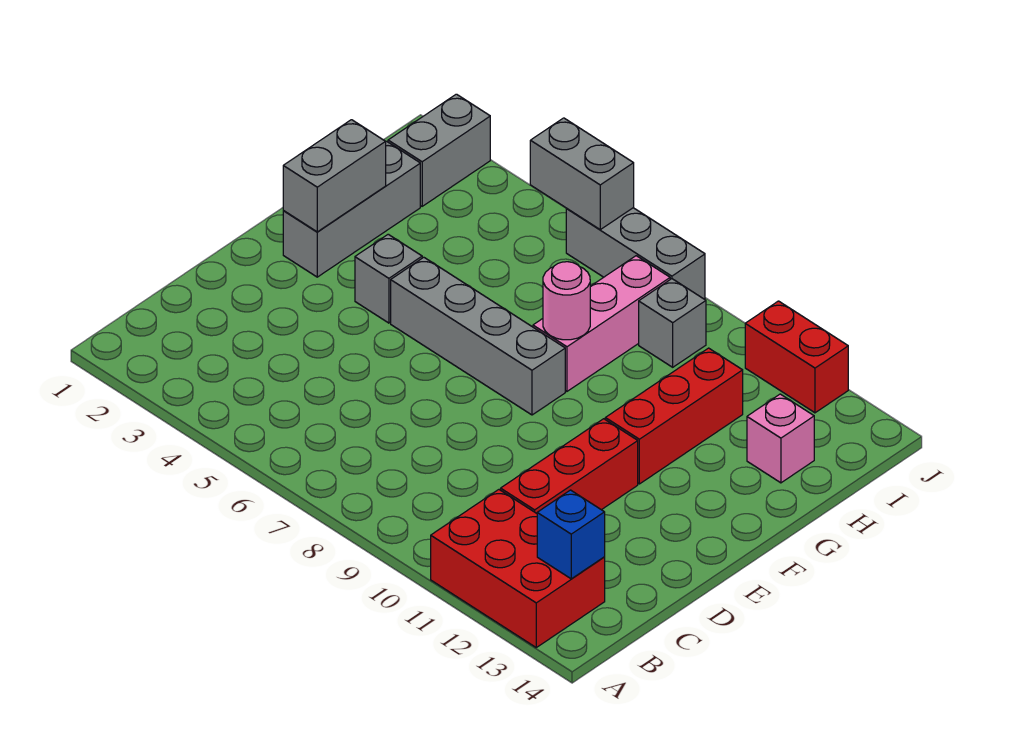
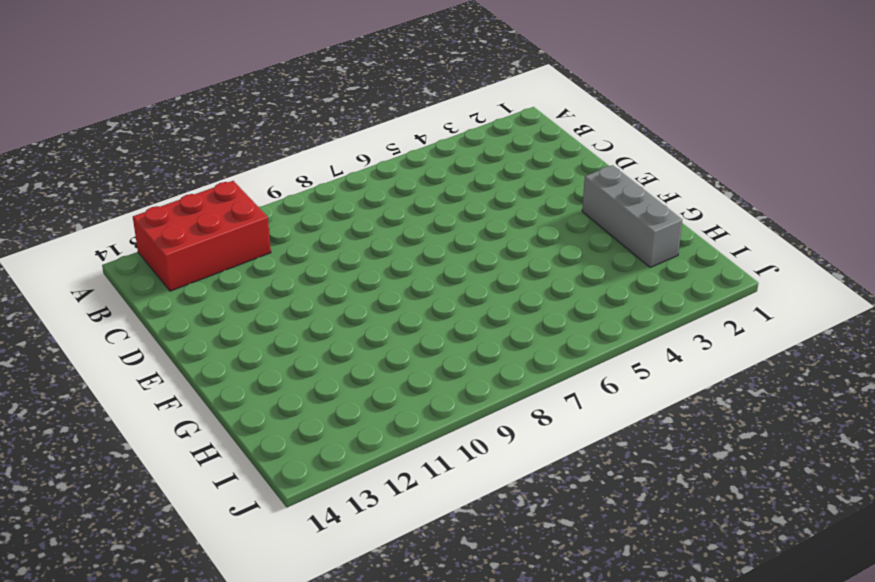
none -> red 1x3 brick [501,419,638,513]
none -> grey 1x1 brick [355,234,422,323]
none -> grey 1x4 brick [391,257,565,415]

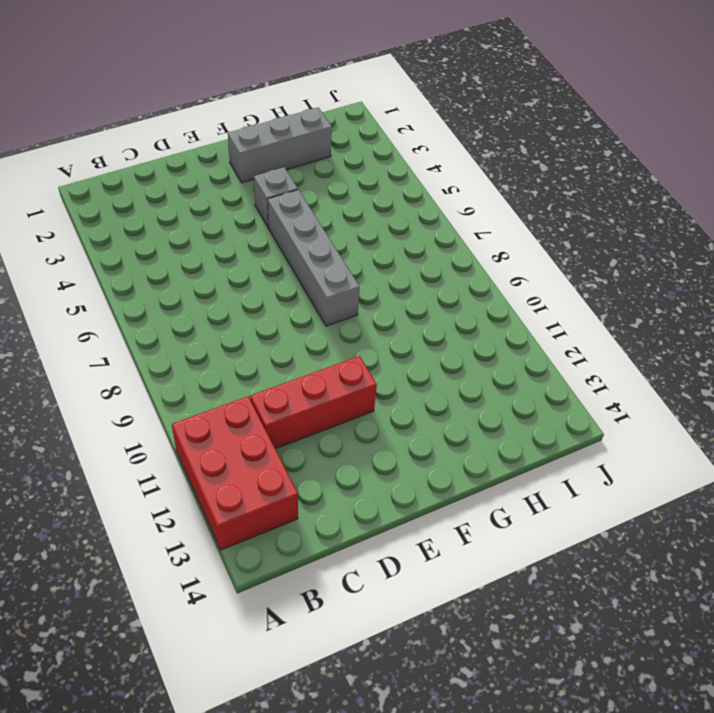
none -> red 1x3 brick [605,348,743,484]
none -> pink 1x3 brick [533,256,670,391]
none -> pink 1x1 brick [747,394,814,483]

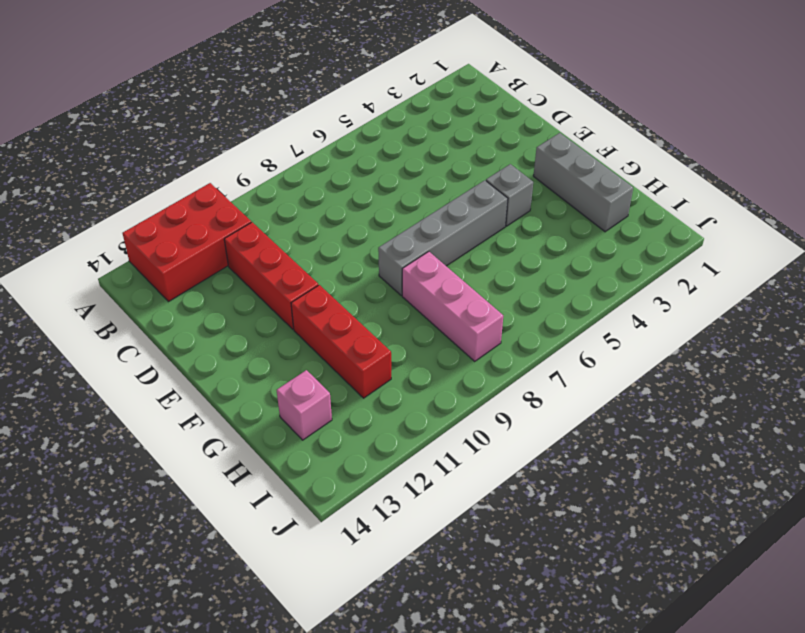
none -> grey 1x2 brick [388,94,490,206]
none -> grey 1x1 brick [639,279,706,367]
none -> grey 1x3 brick [566,208,705,299]

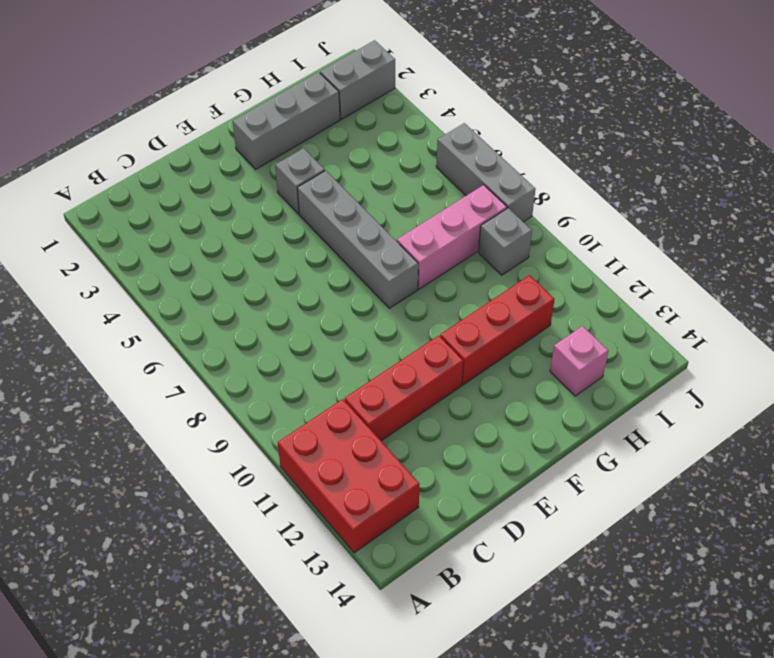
none -> red 1x2 brick [745,301,848,413]
none -> blue 1x1 brick [537,490,605,579]
none -> grey 1x2 brick [283,120,386,232]

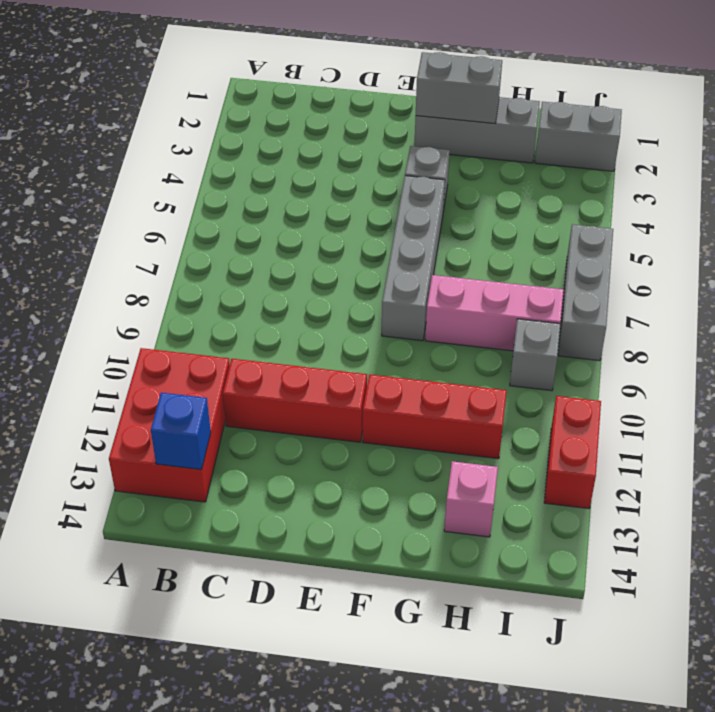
none -> pink 1x1 round brick [543,262,590,340]
none -> grey 1x2 brick [530,118,634,230]

